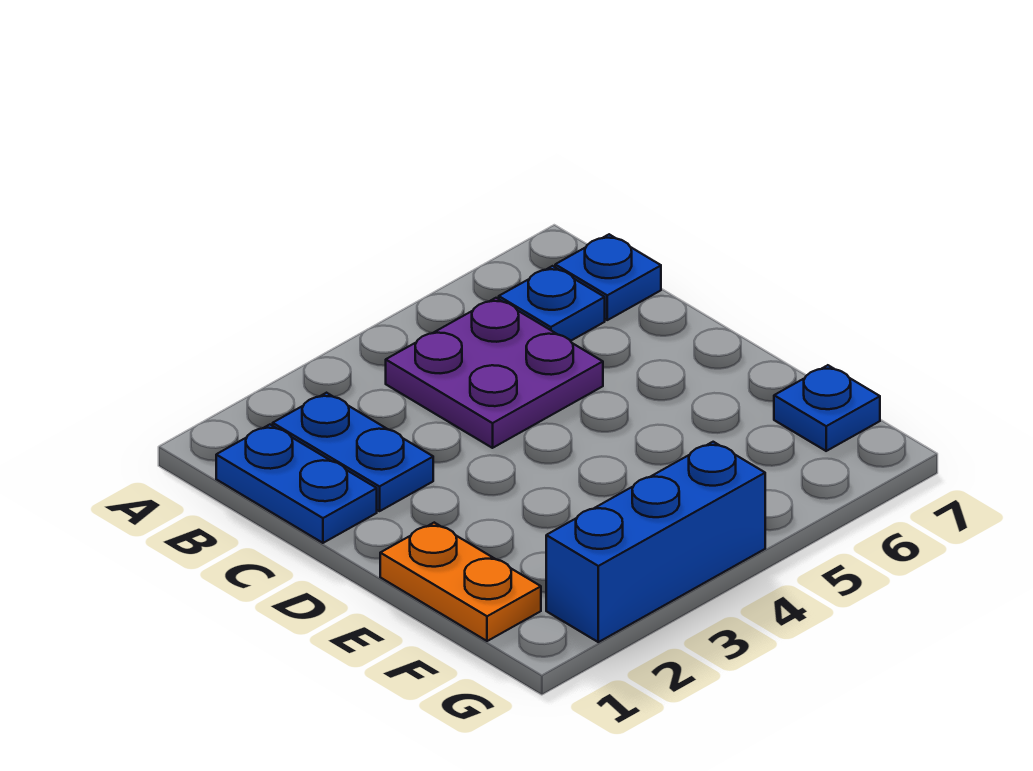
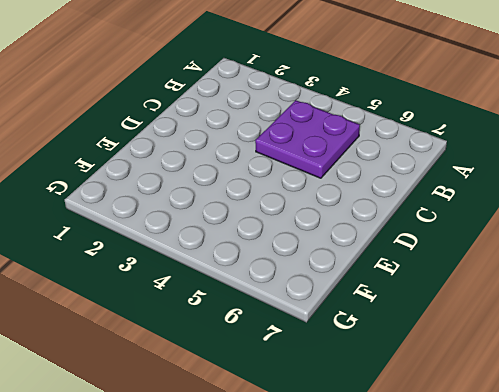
none -> blue 1x2 plate [216,425,377,543]
none -> blue 1x2 plate [273,393,433,511]

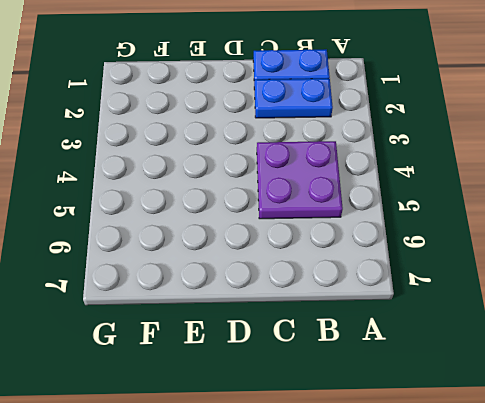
none -> blue 1x1 plate [499,266,605,341]
none -> blue 1x1 plate [555,234,661,320]

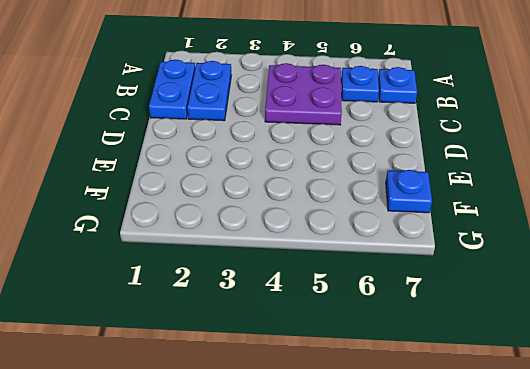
none -> orange 1x2 plate [380,523,541,641]
none -> blue 1x3 brick [546,442,765,642]

